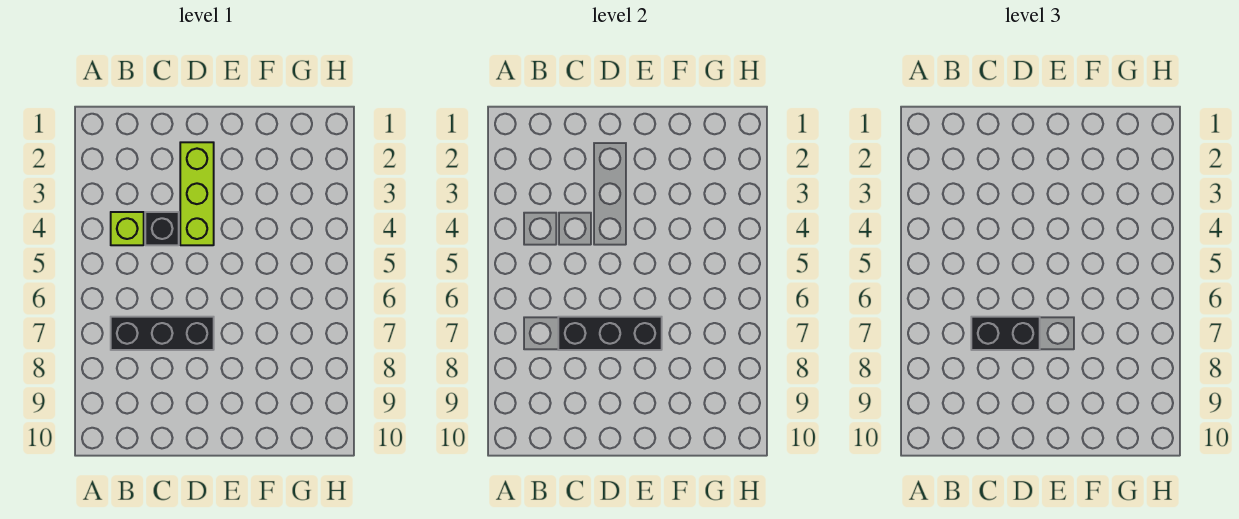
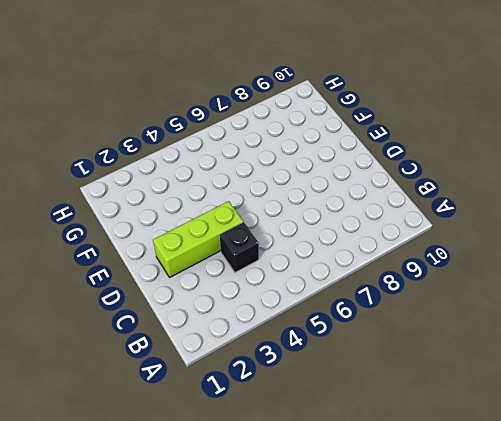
none -> lime 1x1 brick [111,212,144,245]
none -> black 1x3 brick [111,317,214,350]

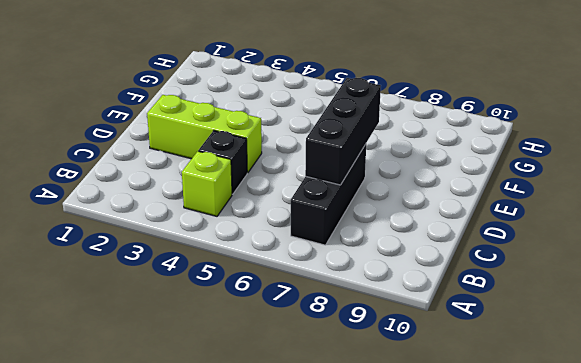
none -> black 1x2 brick [971,317,1040,350]

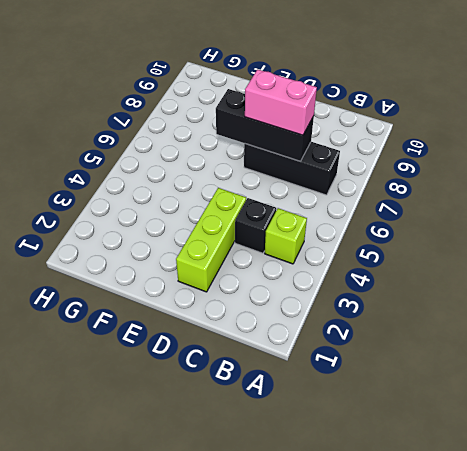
pink 1x2 brick [245,69,317,135] -> black 1x2 brick [971,317,1040,350]

